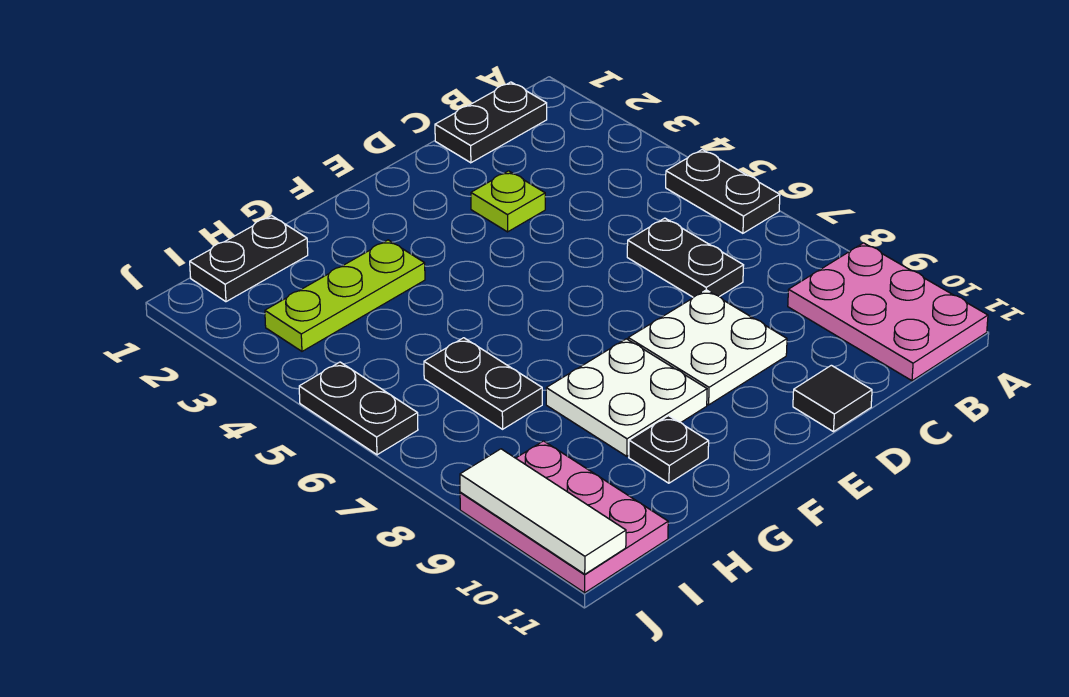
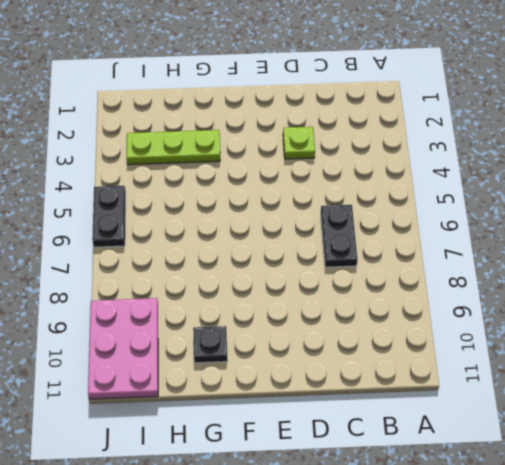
none -> black 1x2 plate [666,150,780,233]
none -> pink 2x3 plate [788,243,988,381]
none -> black 1x2 plate [435,82,547,163]

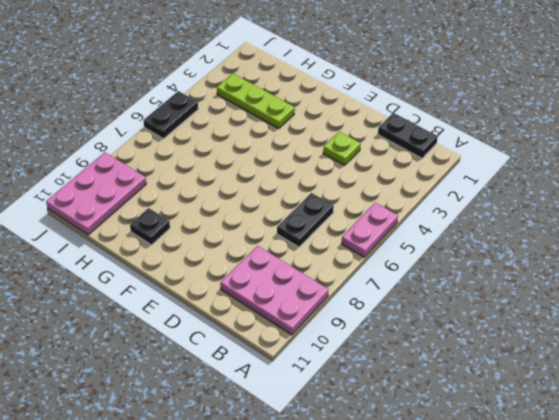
pink 1x2 plate [342,203,398,257] -> black 1x2 plate [666,150,780,233]
pink 2x3 plate [220,246,328,335] -> pink 2x3 plate turned to [788,243,988,381]
none -> white 2x2 plate [628,290,787,405]
none -> black 1x1 tile [793,365,872,432]
none -> white 2x2 plate [546,339,707,456]

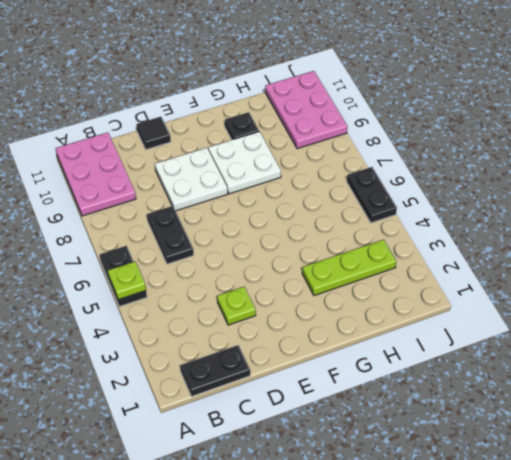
lime 1x1 plate [108,261,146,300] -> none
none -> black 1x2 plate [190,216,308,302]
none -> black 1x2 plate [424,338,542,429]
none -> white 1x3 tile [460,449,626,574]

